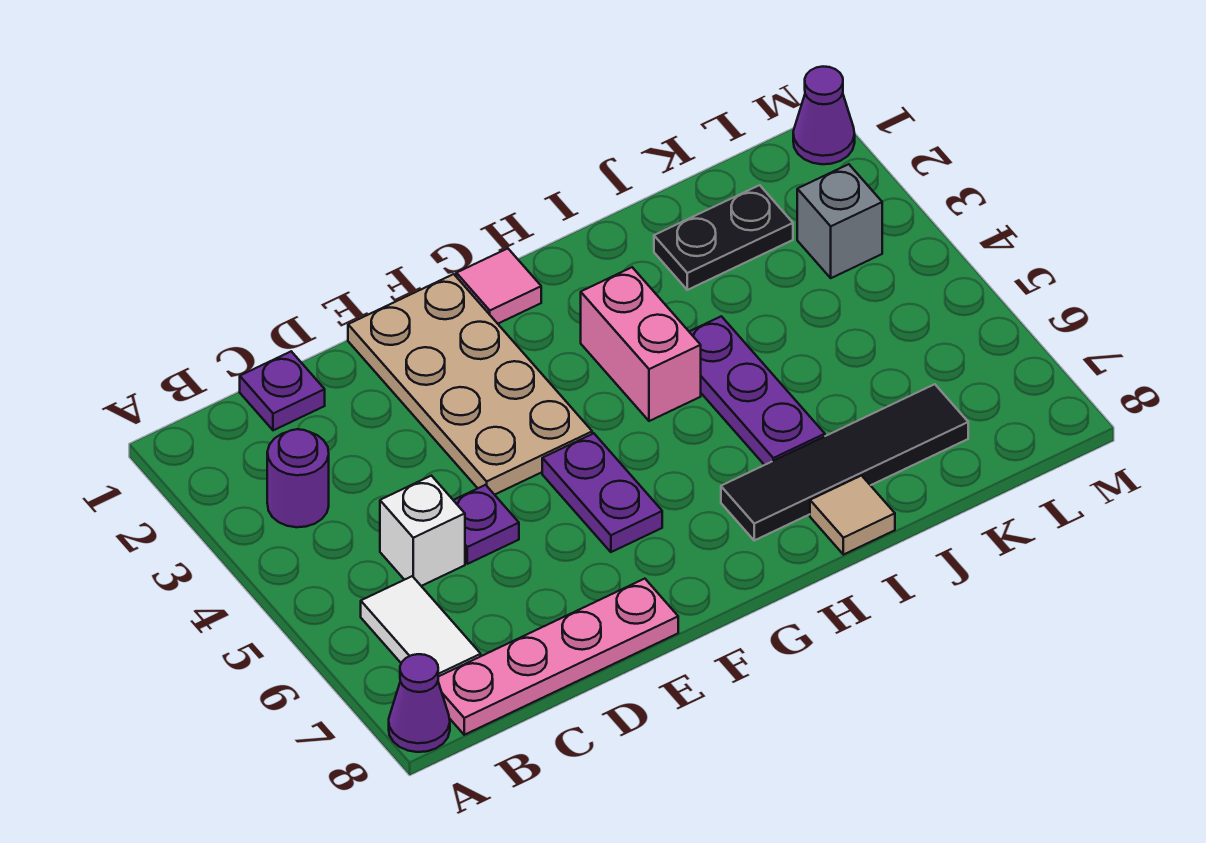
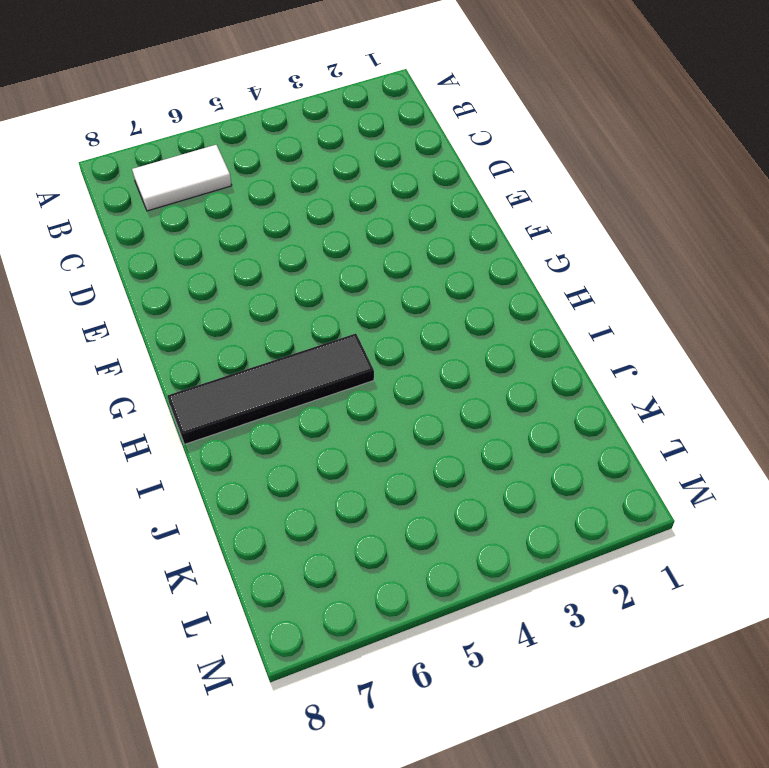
black 1x4 tile [167,334,374,444] -> black 1x4 tile turned to [721,384,968,540]
none -> purple 1x1 cone [389,654,450,752]
none -> purple 1x1 round brick [267,429,329,527]
none -> pink 1x4 plate [438,579,678,735]

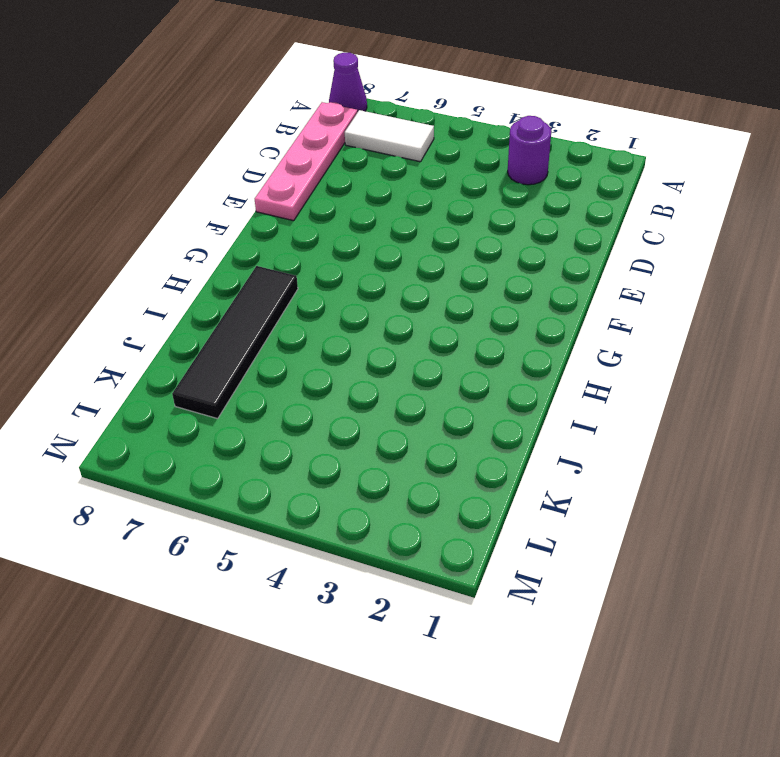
none -> purple 1x1 plate [240,351,325,430]
none -> white 1x1 brick [380,476,465,586]
none -> purple 1x1 plate [454,485,519,564]

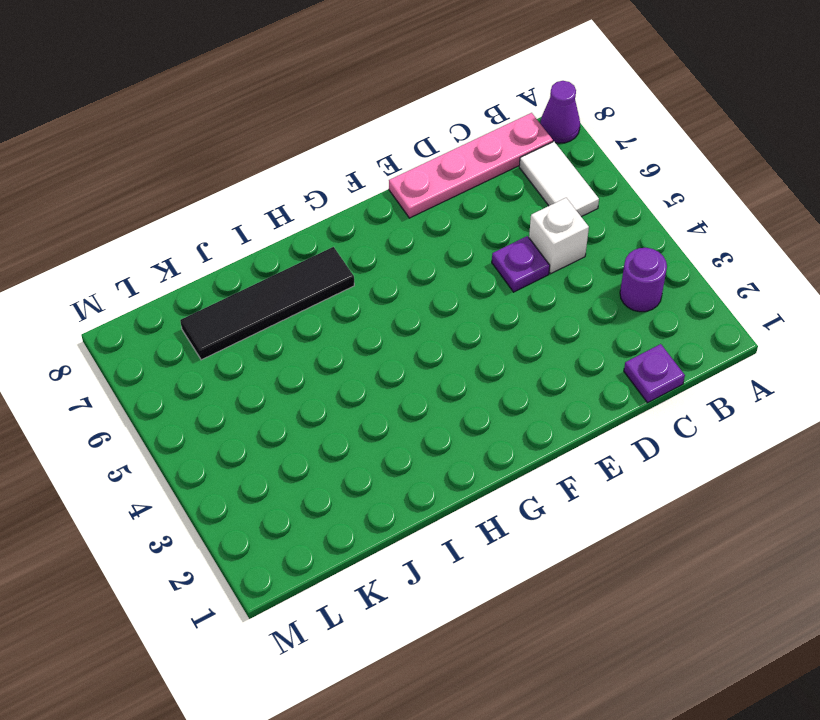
none -> tan 2x4 plate [348,274,592,495]
none -> purple 1x2 plate [542,433,662,552]
none -> pink 1x1 tile [456,248,541,324]

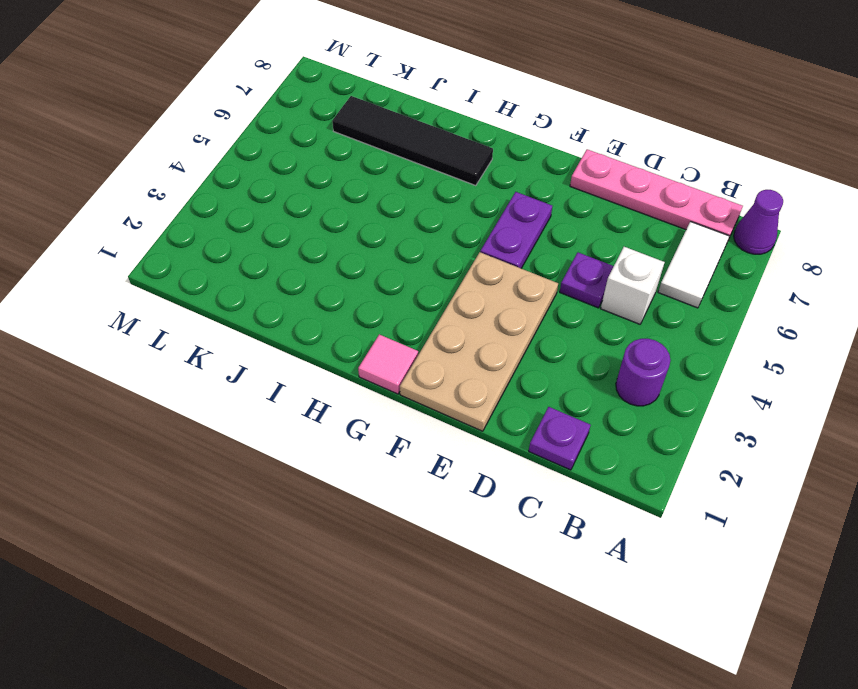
none -> pink 1x2 brick [581,267,701,421]
none -> purple 1x3 plate [689,316,825,465]
none -> tan 1x1 tile [810,476,895,555]

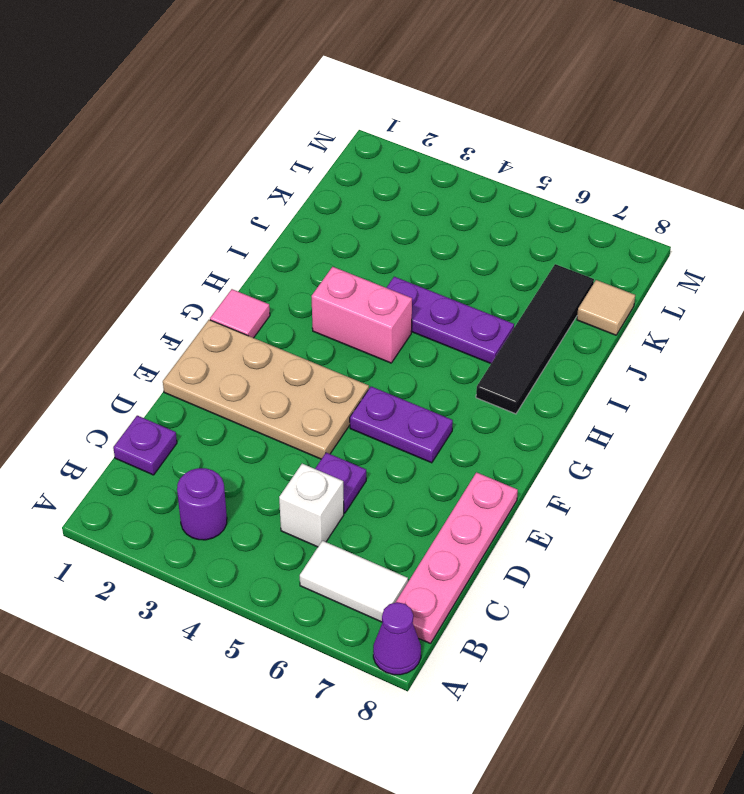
tan 1x1 tile [577,280,635,335] -> tan 1x1 tile moved to [810,476,895,555]
none -> black 1x2 plate [654,185,793,290]
none -> grey 1x1 brick [797,164,882,278]
none -> purple 1x1 cone [793,67,855,164]

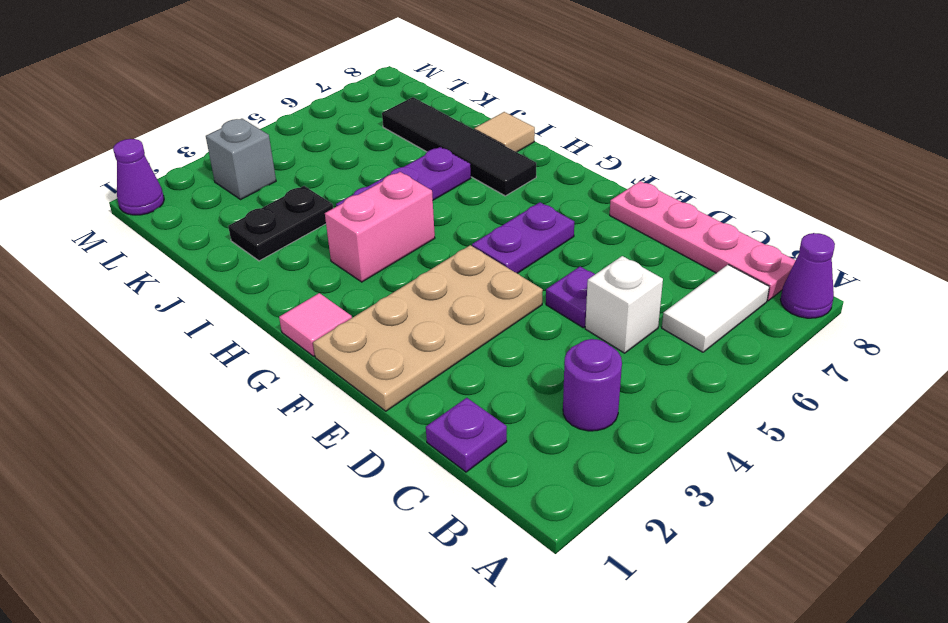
black 1x2 plate [228,186,333,261] -> black 1x2 plate turned to [654,185,793,290]

